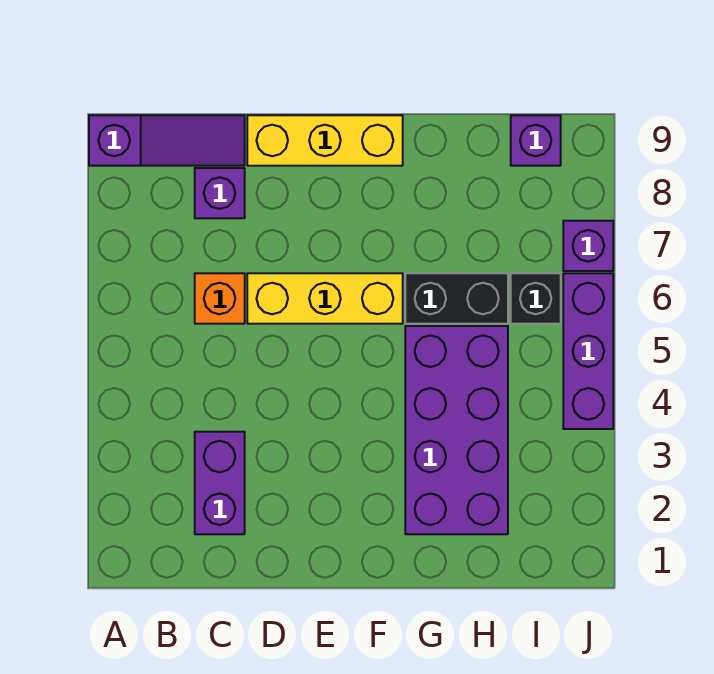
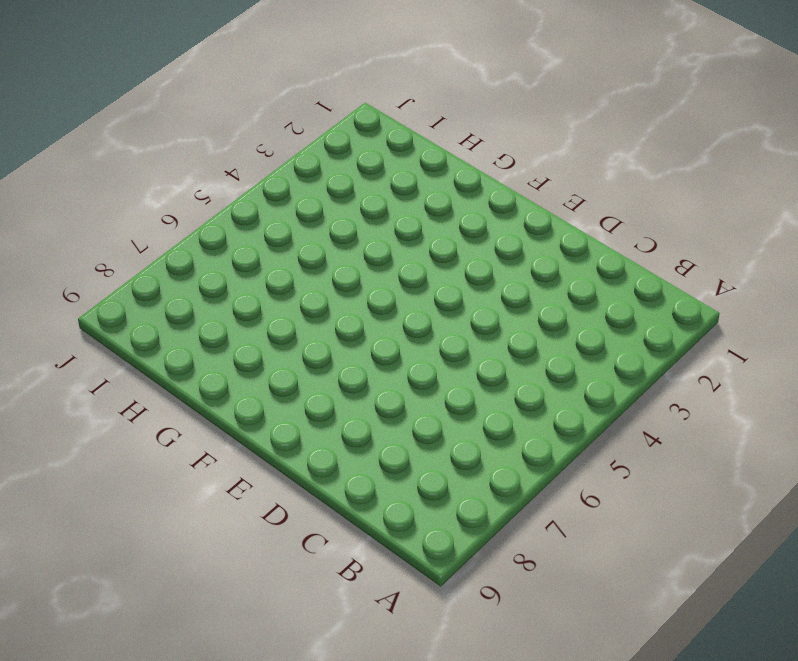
none -> purple 1x3 slope [89,115,245,166]
none -> purple 1x2 brick [195,432,245,534]
none -> orange 1x1 brick [195,273,245,324]

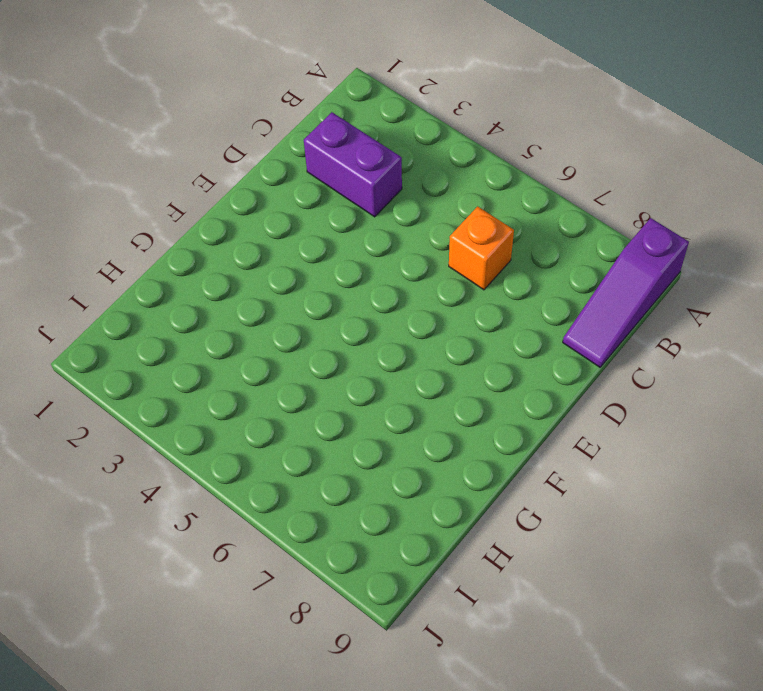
none -> purple 1x1 brick [195,168,245,218]
none -> yellow 1x3 brick [247,273,403,324]
none -> yellow 1x3 brick [247,115,403,166]

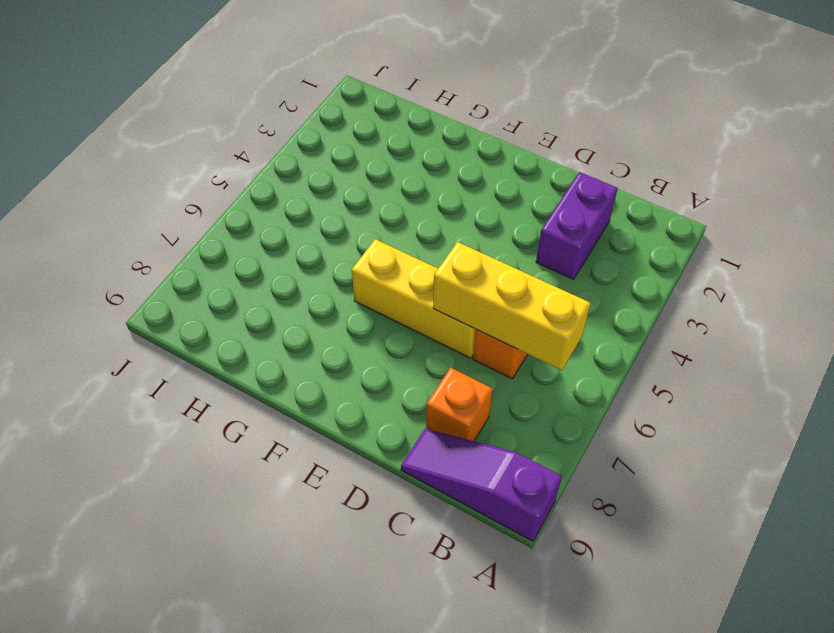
yellow 1x3 brick [433,242,590,370] -> yellow 1x3 brick moved to [247,115,403,166]
orange 1x1 brick [426,368,493,441] -> purple 1x1 brick [195,168,245,218]
none -> purple 2x4 brick [405,326,508,534]
none -> black 1x2 brick [405,273,508,324]
none -> black 1x1 brick [511,273,561,324]

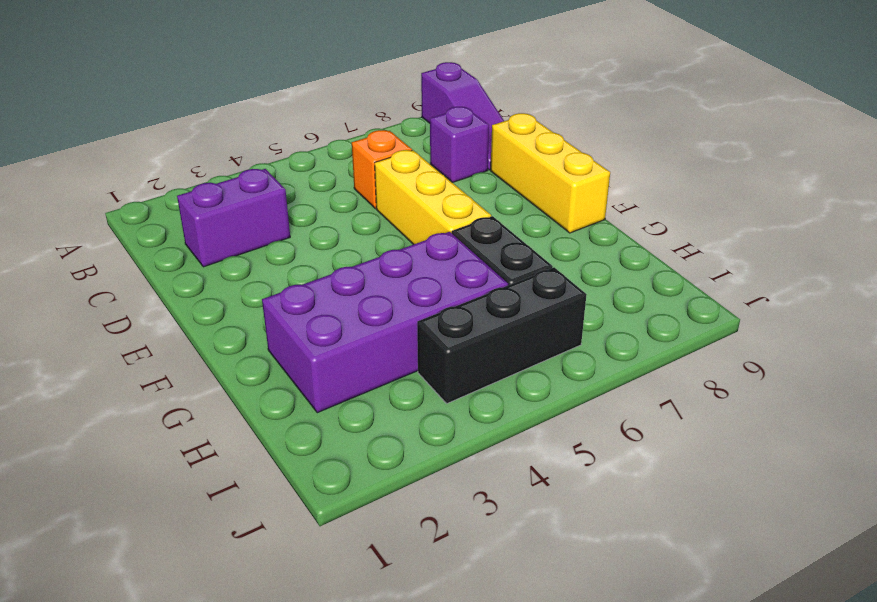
black 1x3 brick [417,267,587,404] -> black 1x1 brick [511,273,561,324]
none -> purple 1x1 brick [511,115,561,166]
none -> purple 1x3 brick [563,273,613,429]
none -> purple 1x1 brick [563,221,613,271]

